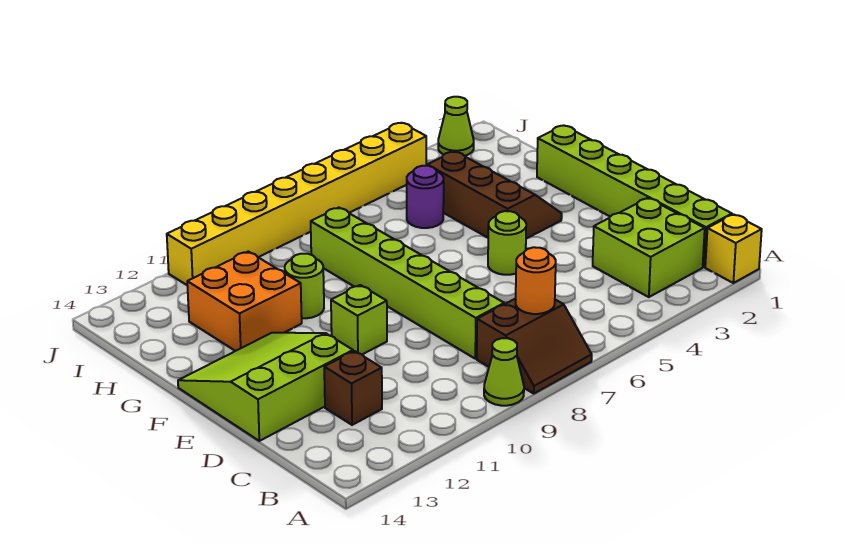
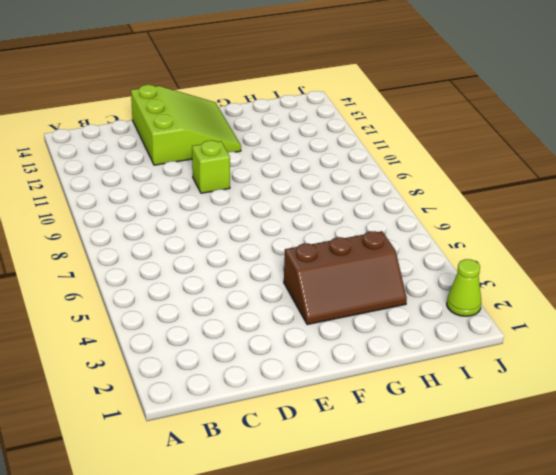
none -> yellow 1x1 brick [705,214,762,283]
none -> brown 2x2 slope [477,299,592,393]
none -> lime 1x1 cone [484,338,524,406]

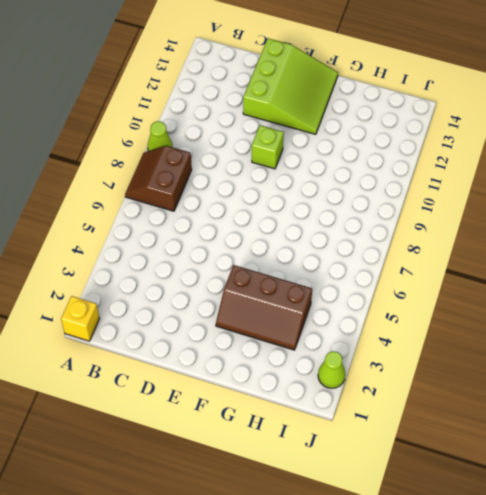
none -> lime 1x6 brick [537,126,732,267]
none -> lime 2x2 brick [593,198,705,297]
none -> lime 1x6 brick [311,208,504,359]

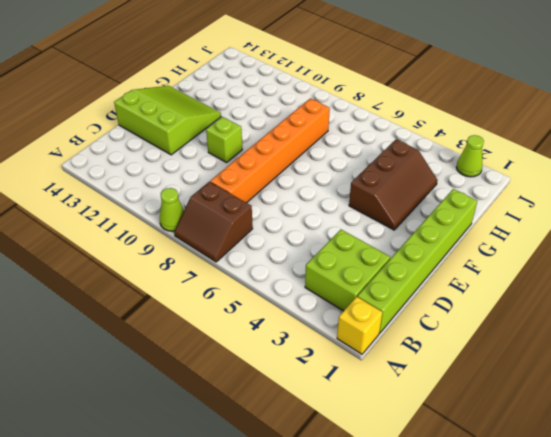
orange 1x6 brick [210,98,330,203] -> lime 1x6 brick [311,208,504,359]
none -> brown 1x1 brick [324,351,382,425]
none -> lime 1x1 round brick [488,211,526,275]
none -> lime 1x1 round brick [285,254,324,318]

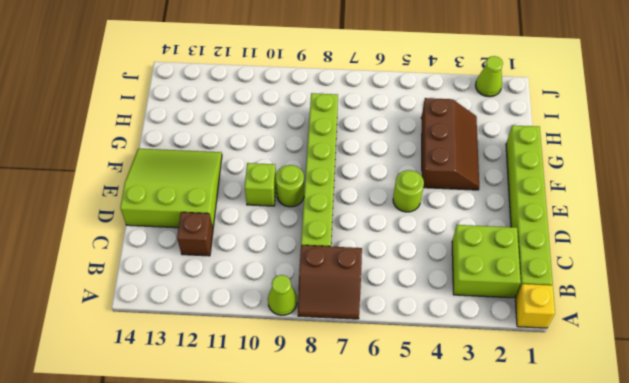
lime 1x1 round brick [276,165,304,207] -> lime 1x1 round brick moved to [285,254,324,318]
none -> orange 2x2 brick [187,251,302,351]
none -> purple 1x1 round brick [407,166,444,228]
none -> yellow 1x8 brick [167,123,426,285]

